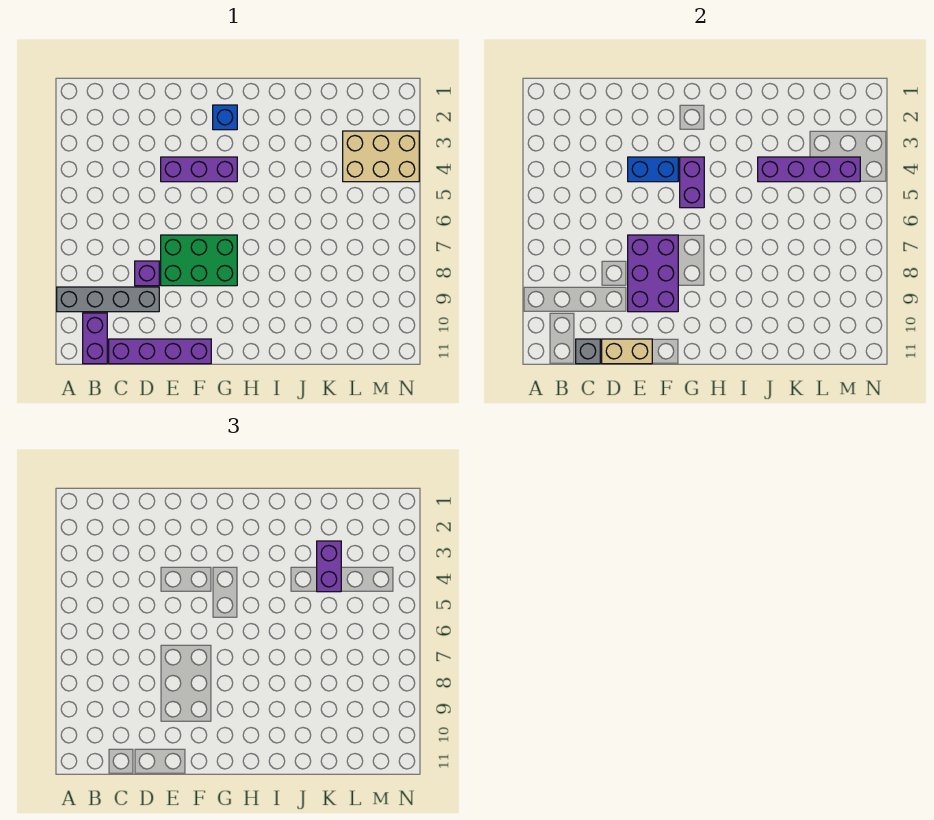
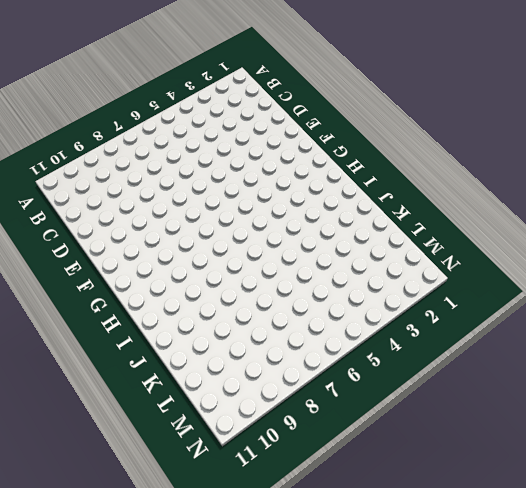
none -> grey 1x4 brick [57,287,159,312]
none -> purple 1x2 brick [83,313,107,364]
none -> purple 1x4 brick [109,339,211,364]

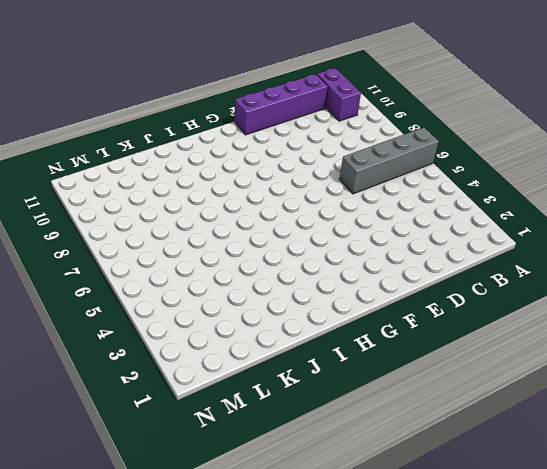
grey 1x4 brick [340,128,439,194] -> grey 1x4 brick moved to [57,287,159,312]
none -> purple 1x1 brick [135,261,159,286]
none -> purple 1x3 brick [161,157,237,182]
none -> green 2x3 brick [161,235,237,286]

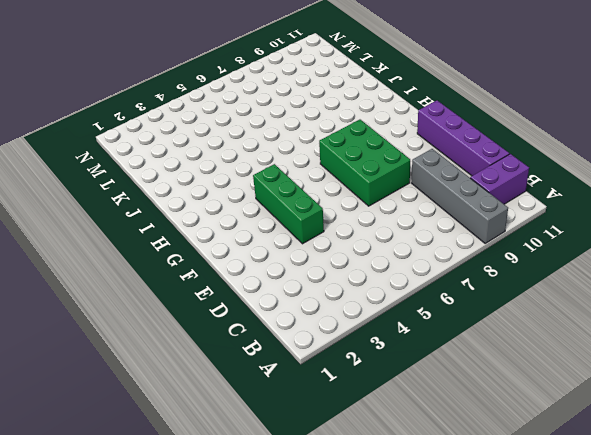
green 1x3 brick [253,164,324,244] -> purple 1x3 brick [161,157,237,182]
none -> purple 1x1 brick [135,261,159,286]
none -> blue 1x1 brick [213,105,237,130]
none -> tan 2x3 brick [343,131,419,182]

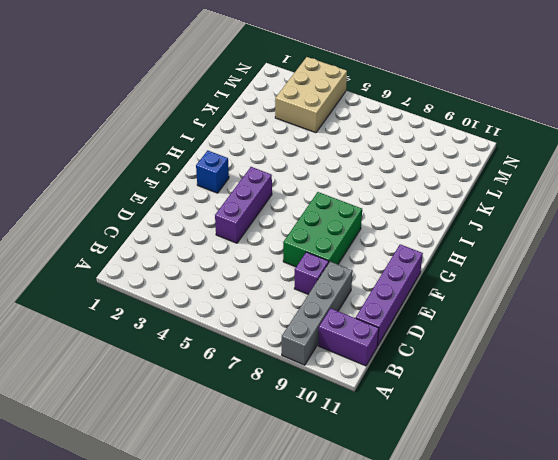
none -> grey 1x1 brick [576,339,600,364]
none -> tan 1x2 brick [602,339,652,364]
none -> blue 1x2 brick [628,157,678,182]

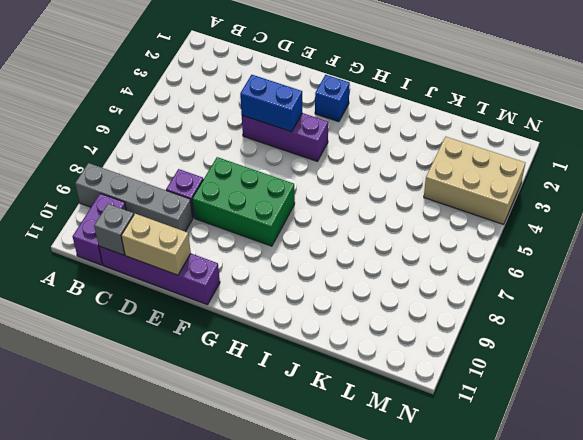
none -> purple 2x3 brick [628,235,678,312]
none -> purple 1x2 brick [680,157,704,208]
none -> purple 1x4 brick [758,157,860,182]

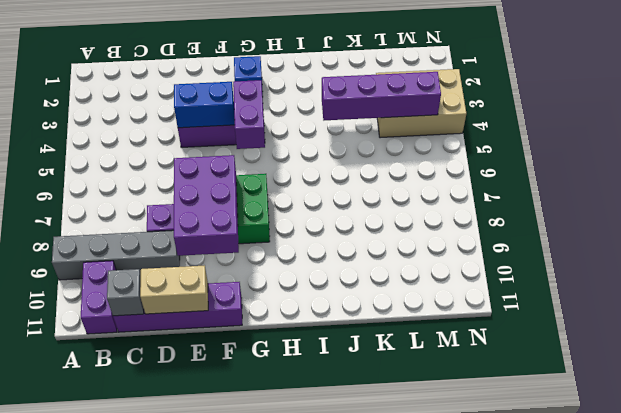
none -> purple 1x2 brick [317,541,341,592]

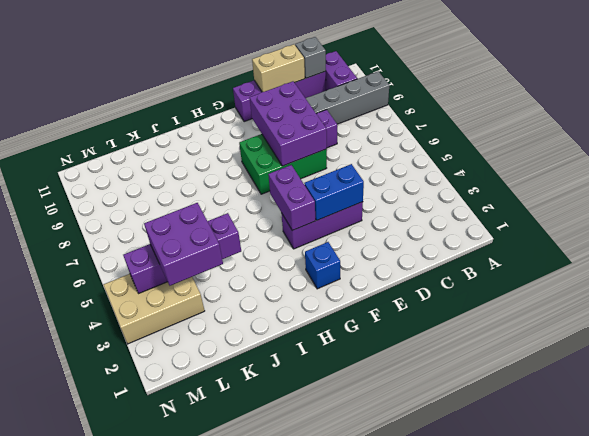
purple 2x2 brick [144,203,223,286] -> purple 1x2 brick [317,541,341,592]

